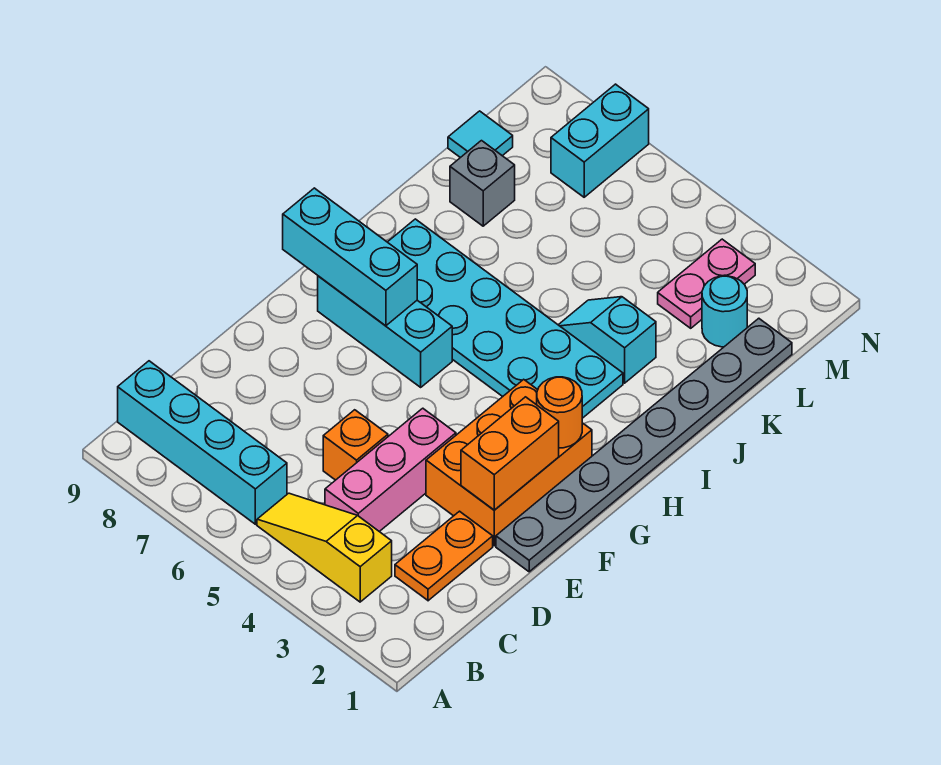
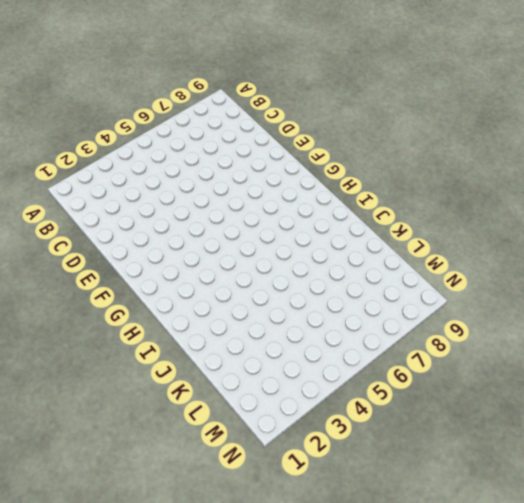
none -> yellow 1x3 slope [257,493,392,602]
none -> cyan 1x4 brick [118,361,287,524]
none -> orange 1x2 plate [395,511,493,601]

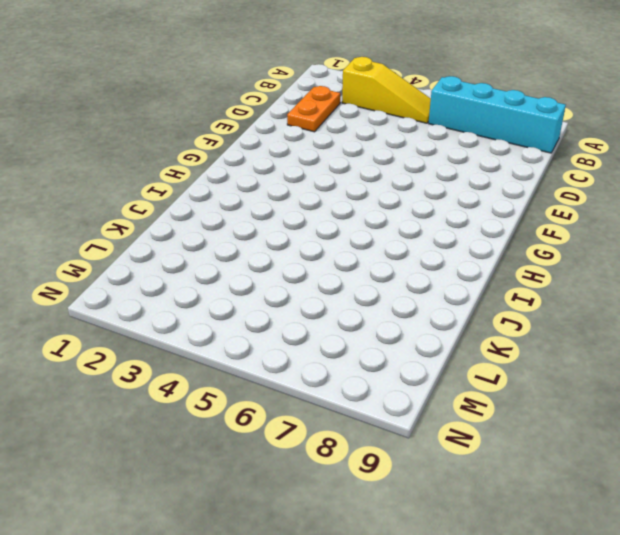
none -> pink 1x3 brick [325,408,456,532]
none -> orange 1x1 brick [323,410,388,480]
none -> grey 1x8 plate [496,318,792,572]

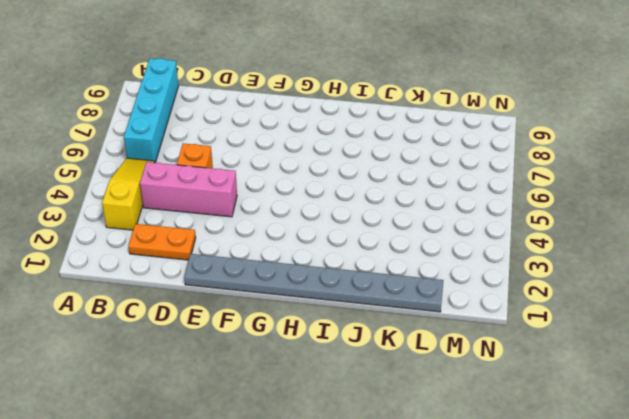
none -> orange 2x3 brick [426,379,592,546]
none -> cyan 1x3 brick [318,276,452,387]
none -> cyan 2x6 plate [388,219,623,418]

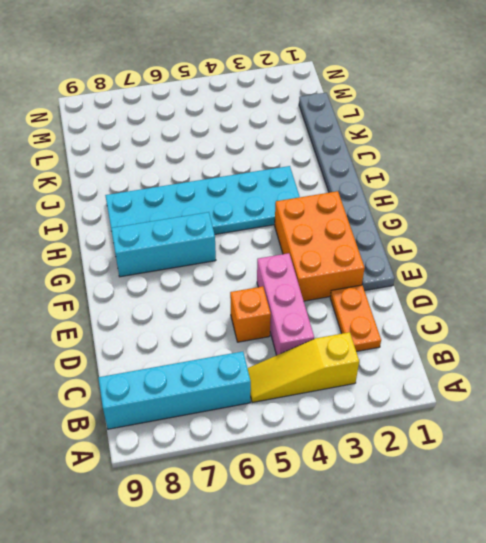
none -> cyan 1x2 slope [559,297,656,383]
none -> grey 1x1 brick [450,141,515,226]
none -> cyan 1x1 round brick [702,276,747,347]

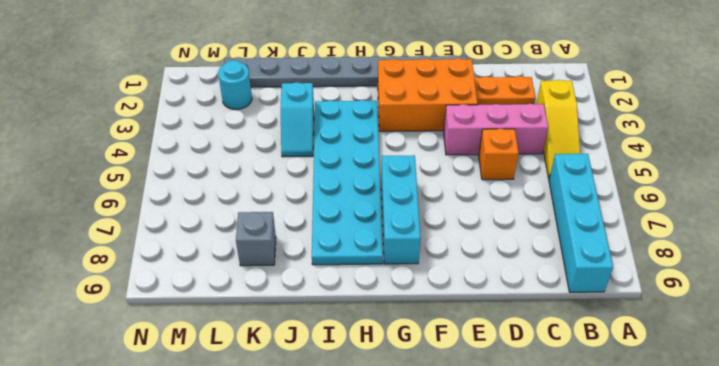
none -> pink 1x2 plate [658,239,755,328]
none -> cyan 1x1 tile [448,111,513,158]
none -> cyan 1x2 brick [551,84,649,197]

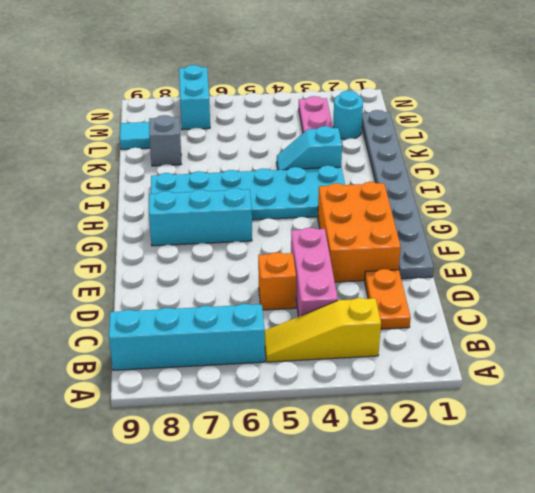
none -> orange 1x2 brick [461,397,559,510]
none -> orange 1x1 round brick [537,377,582,448]
none -> cyan 1x3 brick [283,188,417,326]

